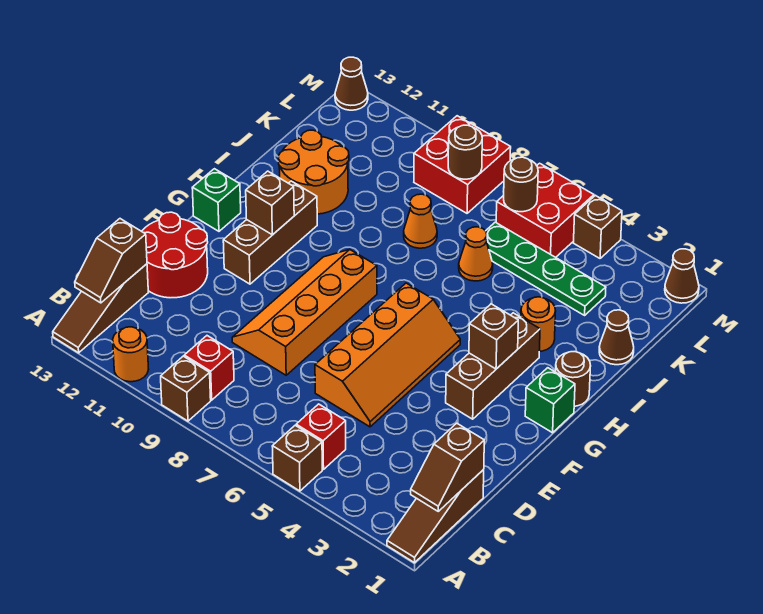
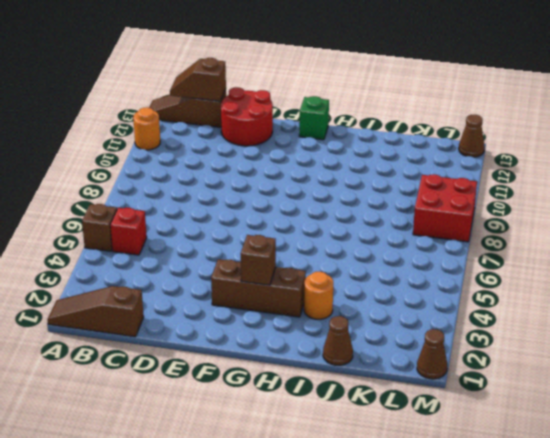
none -> brown 1x1 brick [161,356,211,421]
none -> red 1x1 brick [184,336,234,400]
none -> orange 2x4 slope [315,283,460,427]
none -> orange 2x4 slope [232,250,377,375]

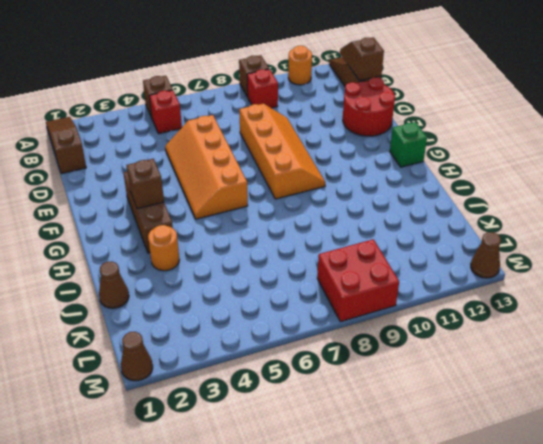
none -> brown 1x3 brick [223,181,317,284]
none -> green 1x1 brick [525,368,575,433]
none -> brown 1x1 round brick [556,352,591,406]
none -> orange 2x2 round brick [278,130,349,214]

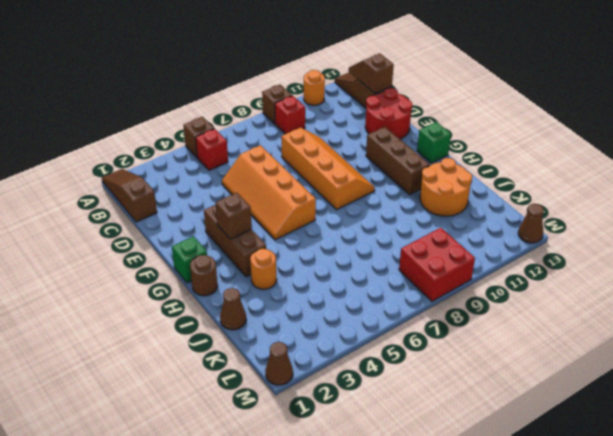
none -> orange 1x1 cone [459,227,493,281]
none -> orange 1x1 cone [404,194,437,248]
none -> green 1x4 plate [486,222,606,315]
none -> red 2x2 brick [496,163,594,257]

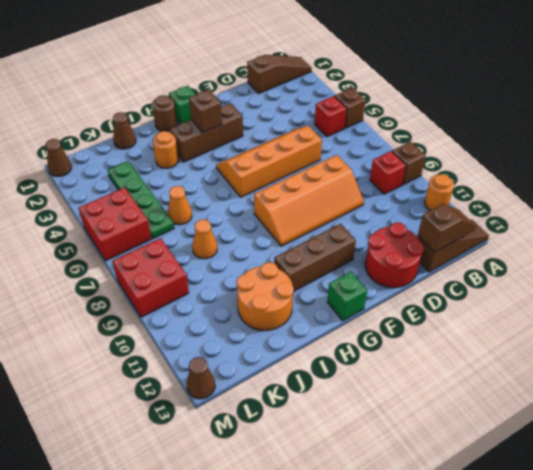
none -> brown 1x1 brick [574,195,622,258]
none -> brown 1x2 slope [411,423,484,511]
none -> brown 1x1 brick [246,171,294,235]
none -> brown 1x1 round brick [504,157,538,212]

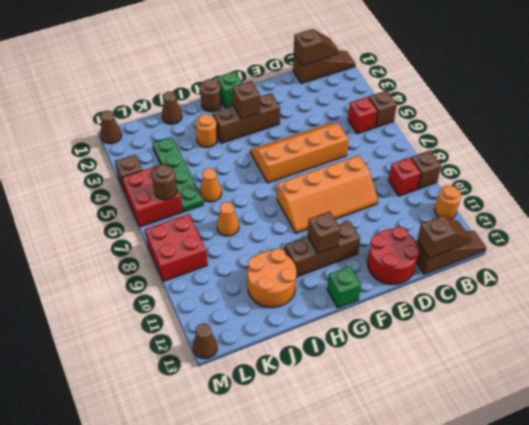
none -> brown 1x1 round brick [448,125,482,179]

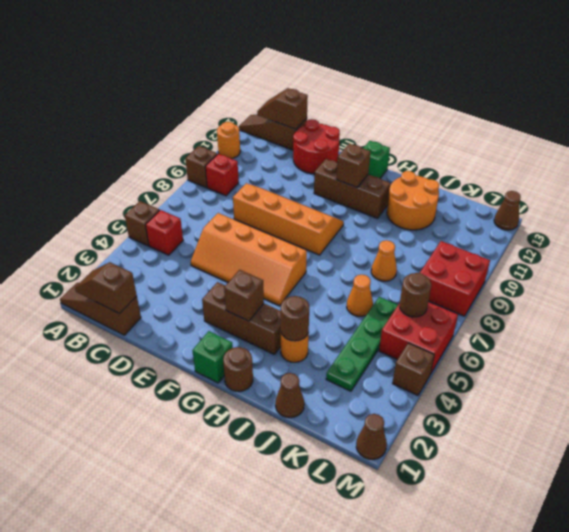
brown 1x1 round brick [281,296,309,341] -> brown 1x1 round brick moved to [448,125,482,179]

